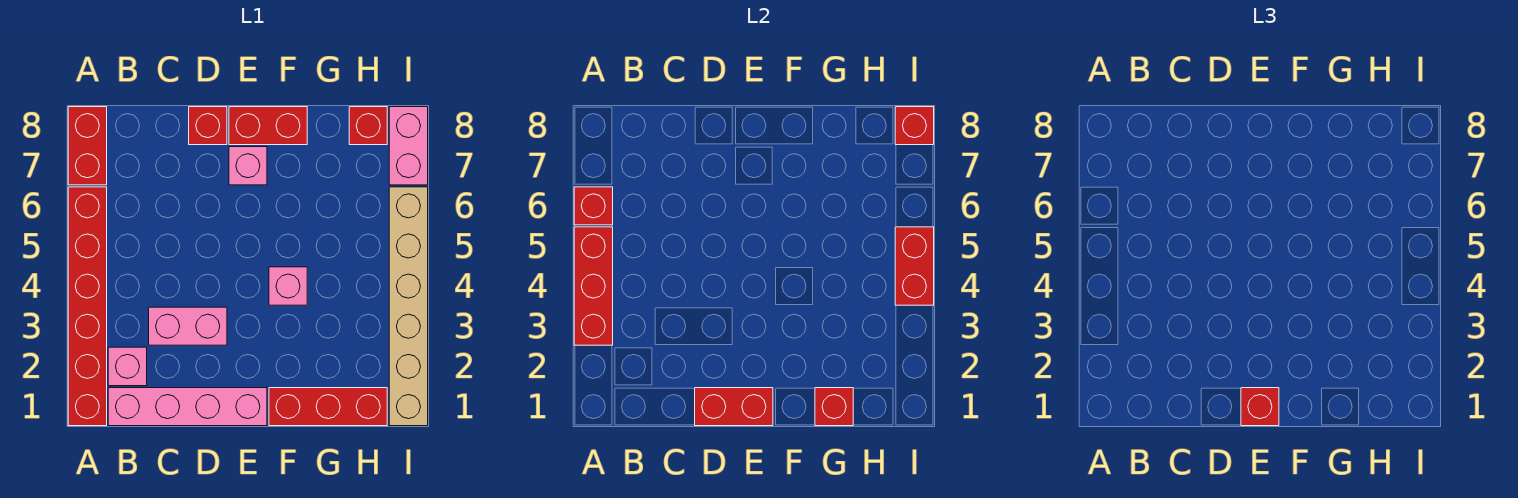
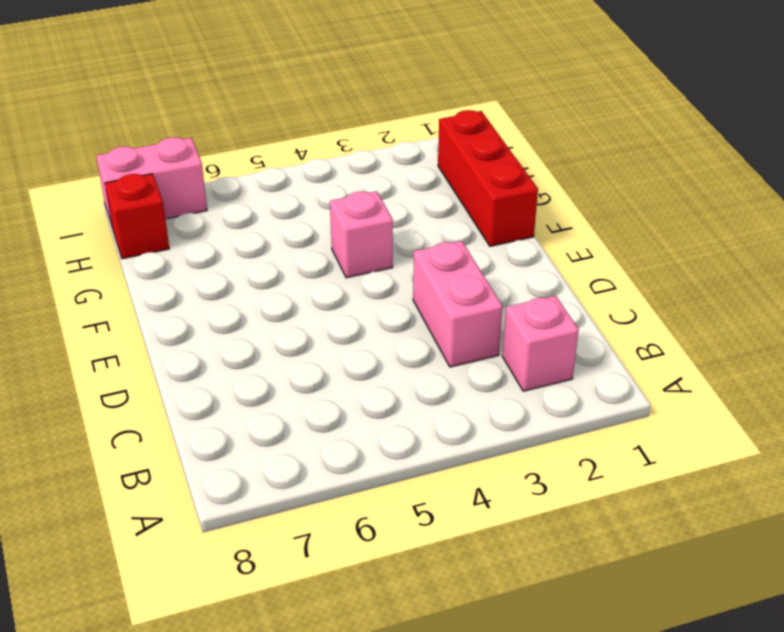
none -> red 1x6 brick [68,187,107,426]
none -> red 1x2 brick [68,107,107,185]
none -> pink 1x4 brick [108,388,267,426]

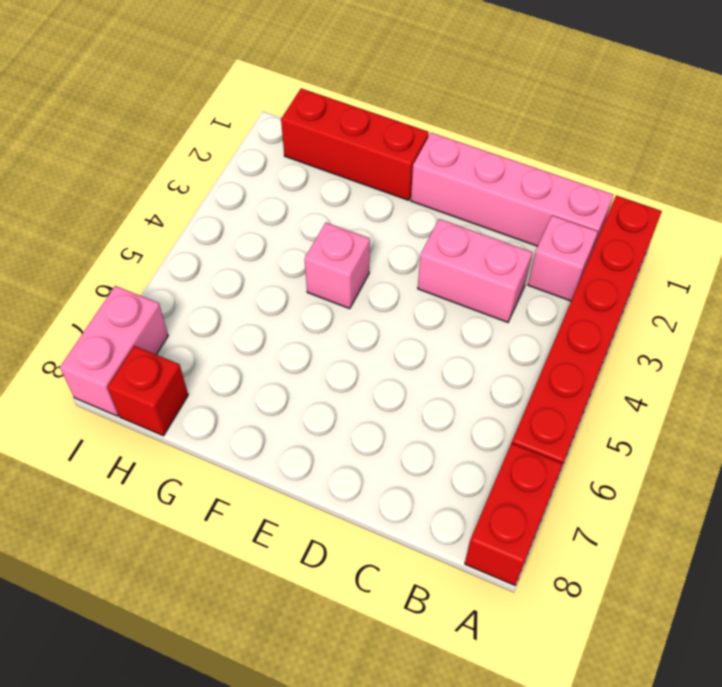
none -> red 1x1 brick [189,107,227,145]
none -> pink 1x1 brick [229,147,267,185]
none -> red 1x2 brick [229,107,307,145]

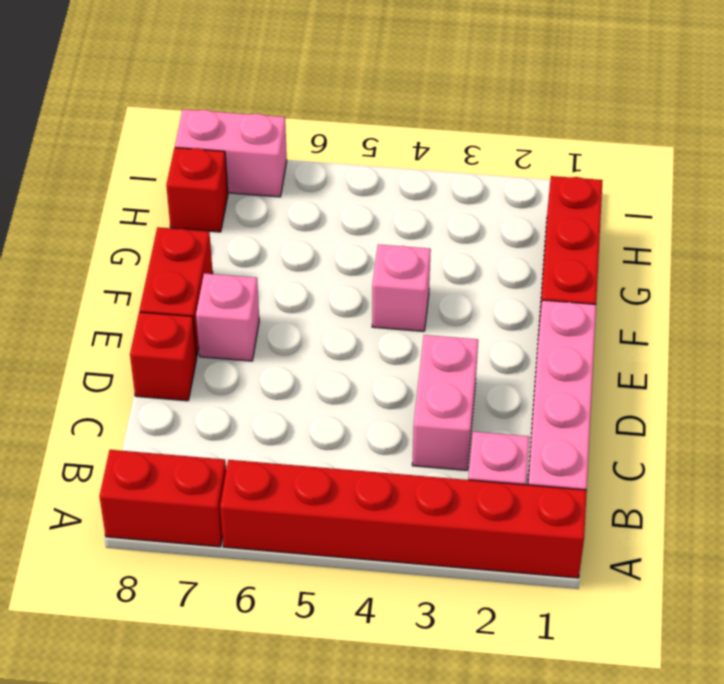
none -> tan 1x6 brick [389,187,428,426]
none -> red 1x3 brick [574,227,613,345]
none -> red 1x1 brick [574,187,613,225]

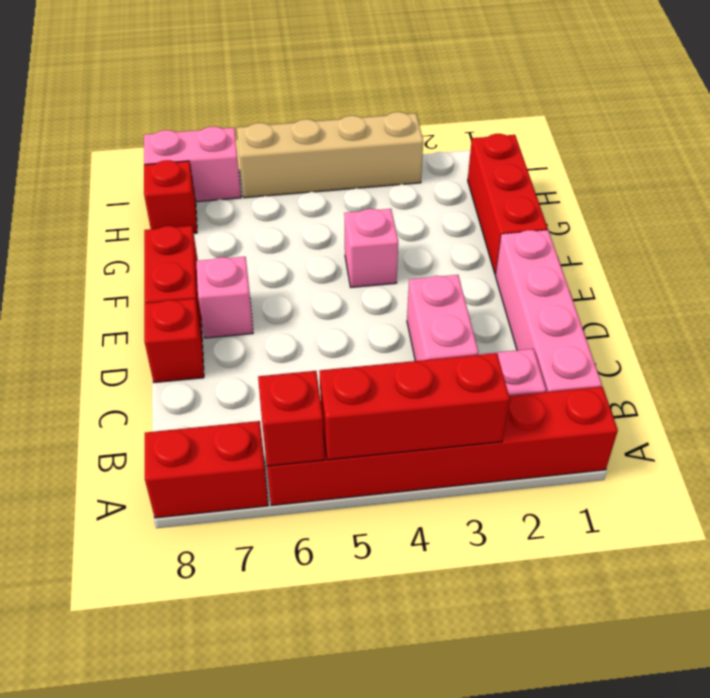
tan 1x4 brick [237,112,423,198] -> tan 1x6 brick [389,187,428,426]
none -> red 1x2 brick [695,388,773,426]
none -> red 1x1 brick [815,388,853,426]
none -> red 1x2 brick [895,227,934,305]

